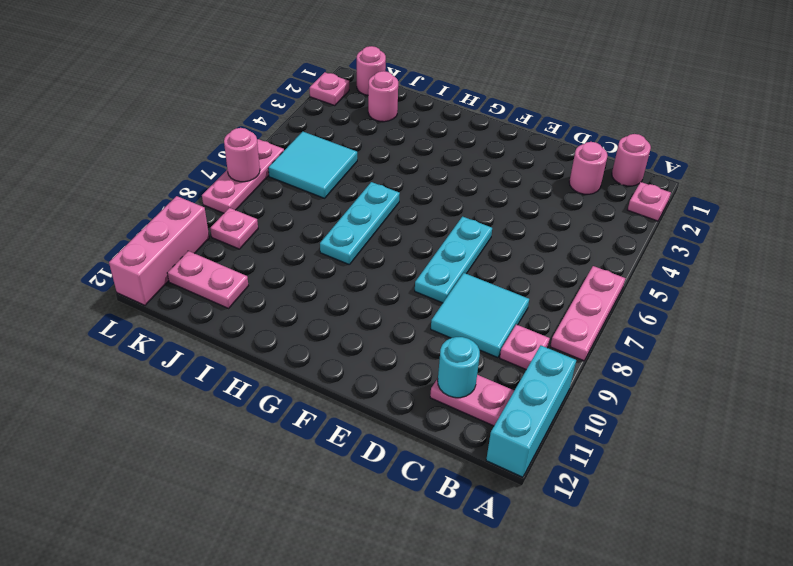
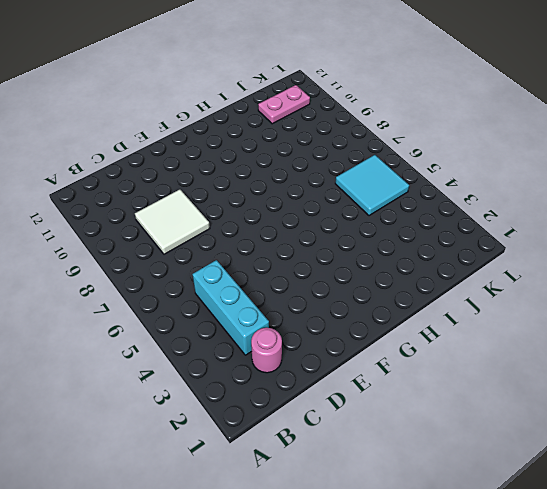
cyan 1x3 brick [193,260,269,355] -> cyan 1x3 brick moved to [486,345,576,477]
white 2x2 tile [135,189,210,254] -> cyan 2x2 tile [431,273,529,358]
none -> pink 1x1 plate [628,182,671,221]
none -> pink 1x3 plate [550,266,625,361]
none -> pink 1x1 round brick [612,134,651,186]

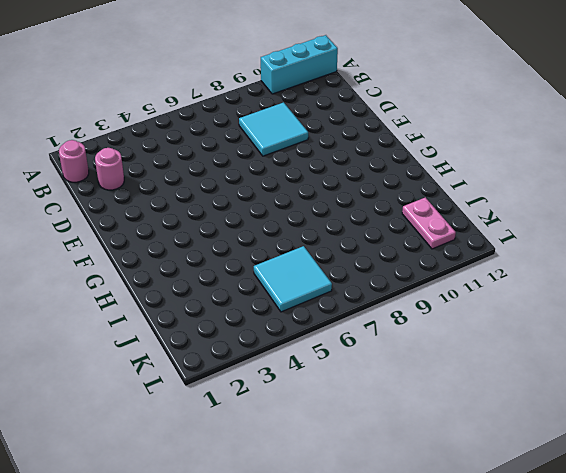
none -> pink 1x1 plate [628,182,671,221]
none -> pink 1x3 plate [550,266,625,361]
none -> pink 1x1 plate [500,325,550,370]

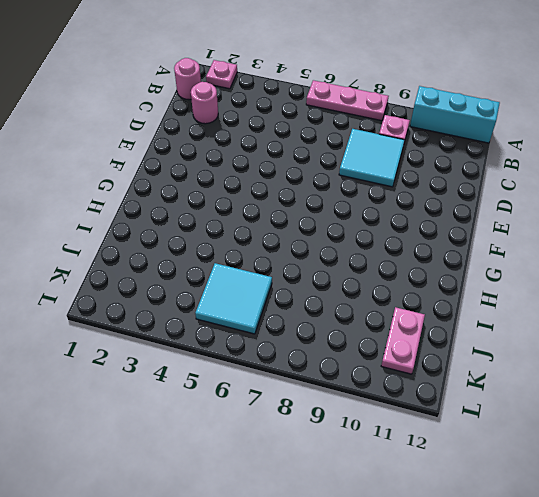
none -> pink 1x2 plate [430,375,514,426]
none -> cyan 1x3 plate [415,217,492,303]
none -> cyan 1x3 plate [320,182,400,265]

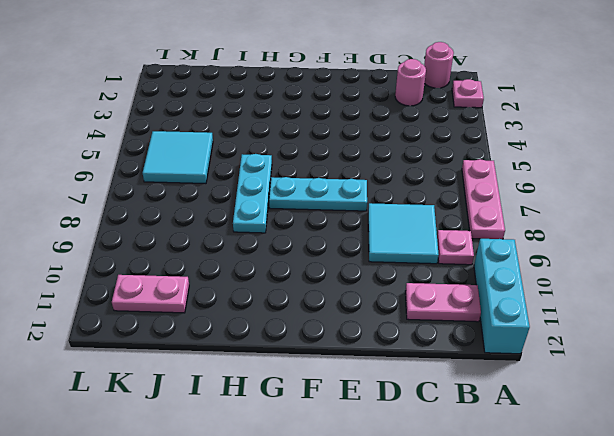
cyan 1x3 plate [269,177,367,211] -> cyan 1x3 plate turned to [415,217,492,303]
none -> pink 1x1 round brick [368,71,398,122]
none -> pink 1x1 round brick [357,46,386,95]
none -> pink 1x1 plate [210,208,258,249]

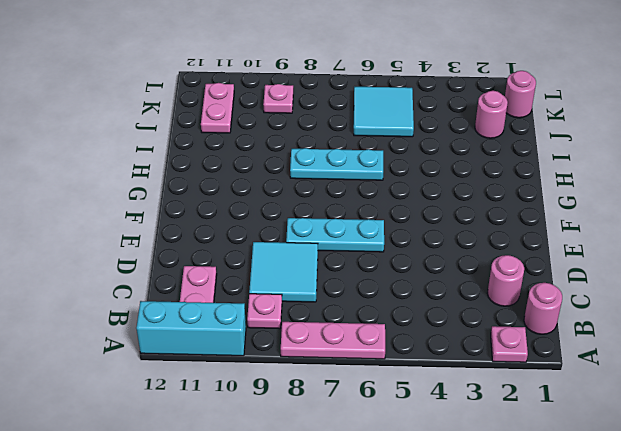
none -> pink 1x1 plate [310,72,349,106]
none -> pink 1x3 plate [202,139,284,213]
none -> pink 1x3 brick [109,196,209,305]

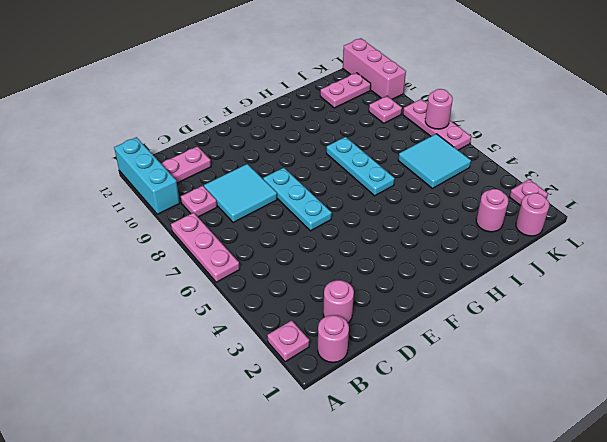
none -> cyan 1x1 round brick [438,337,480,398]

